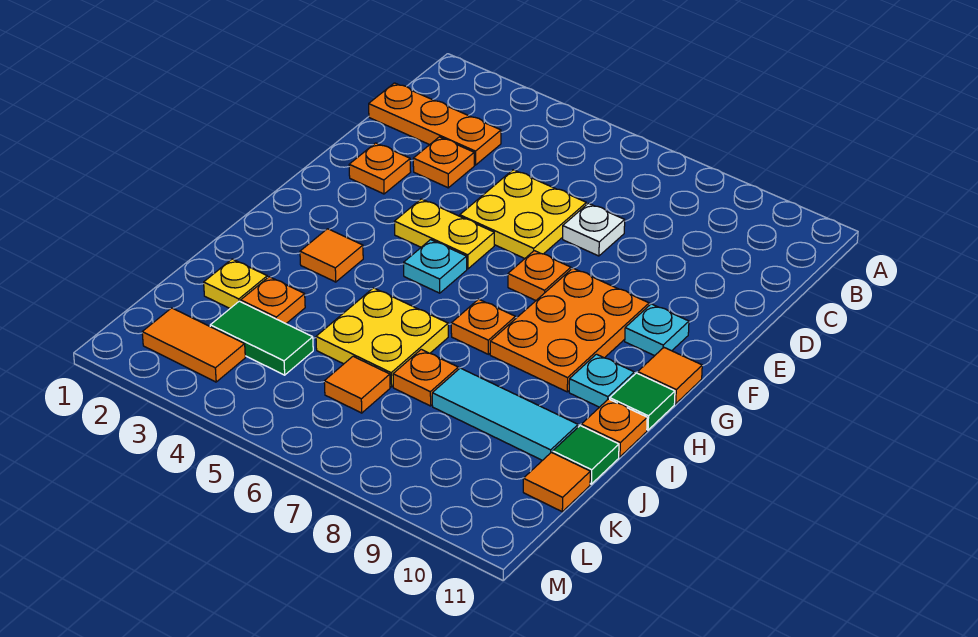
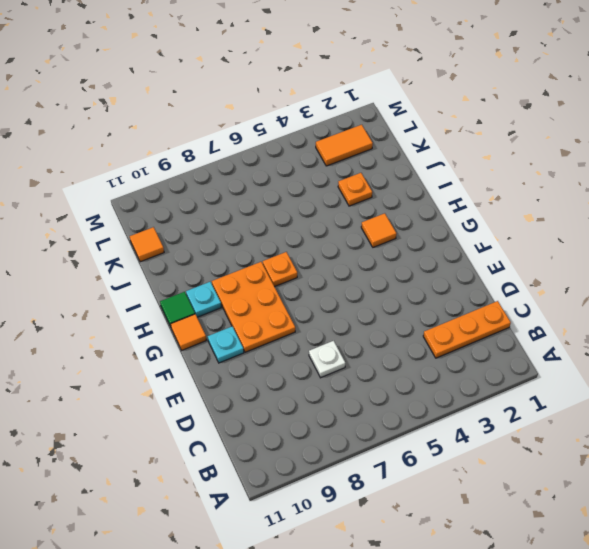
none -> orange 1x1 plate [413,137,474,188]
none -> yellow 2x2 plate [460,170,587,258]
none -> orange 1x1 plate [349,143,411,194]

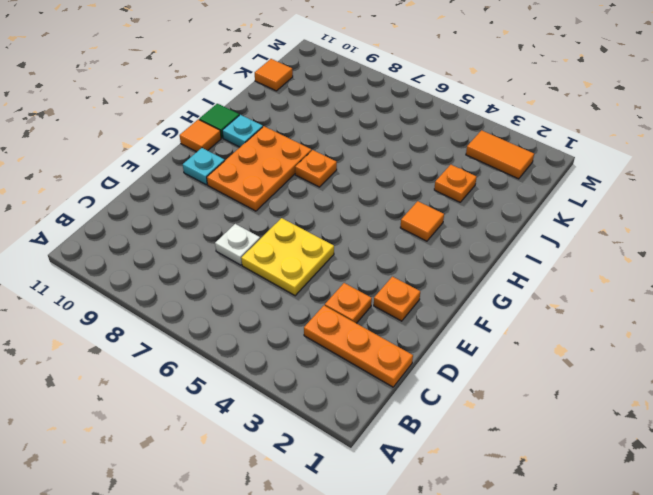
none -> yellow 1x2 plate [395,199,494,269]
none -> orange 1x1 plate [508,251,571,300]
none -> cyan 1x1 plate [404,240,467,293]

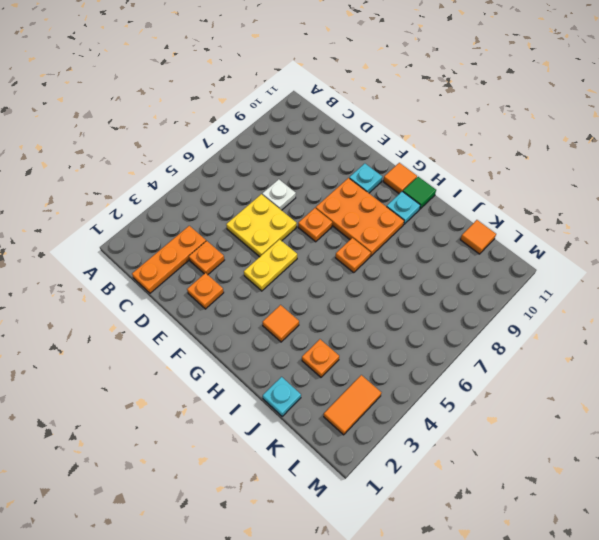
cyan 1x1 plate [263,377,301,416] -> cyan 1x1 plate moved to [404,240,467,293]
none -> yellow 2x2 plate [316,288,448,387]
none -> orange 1x1 plate [581,399,647,457]
none -> yellow 1x1 plate [204,259,267,308]

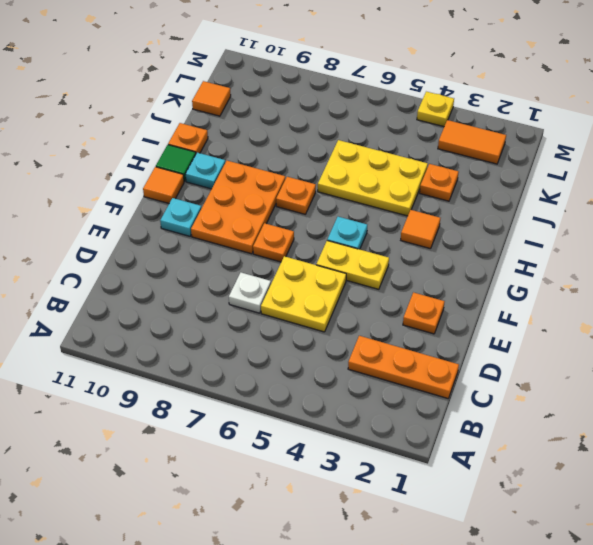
yellow 2x3 plate [318,140,428,216] -> yellow 2x2 plate [316,288,448,387]
yellow 1x1 plate [417,92,454,127] -> yellow 1x1 plate moved to [204,259,267,308]
none -> orange 1x1 plate [413,137,474,188]
none -> orange 1x1 plate [393,349,458,406]
none -> cyan 1x3 tile [432,368,578,460]

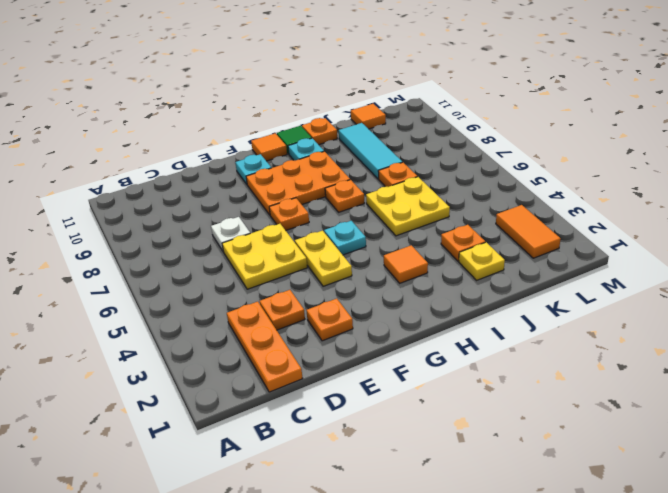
none -> green 1x1 tile [553,426,619,484]
none -> green 1x2 tile [210,301,313,375]
none -> orange 1x1 tile [324,356,390,413]

